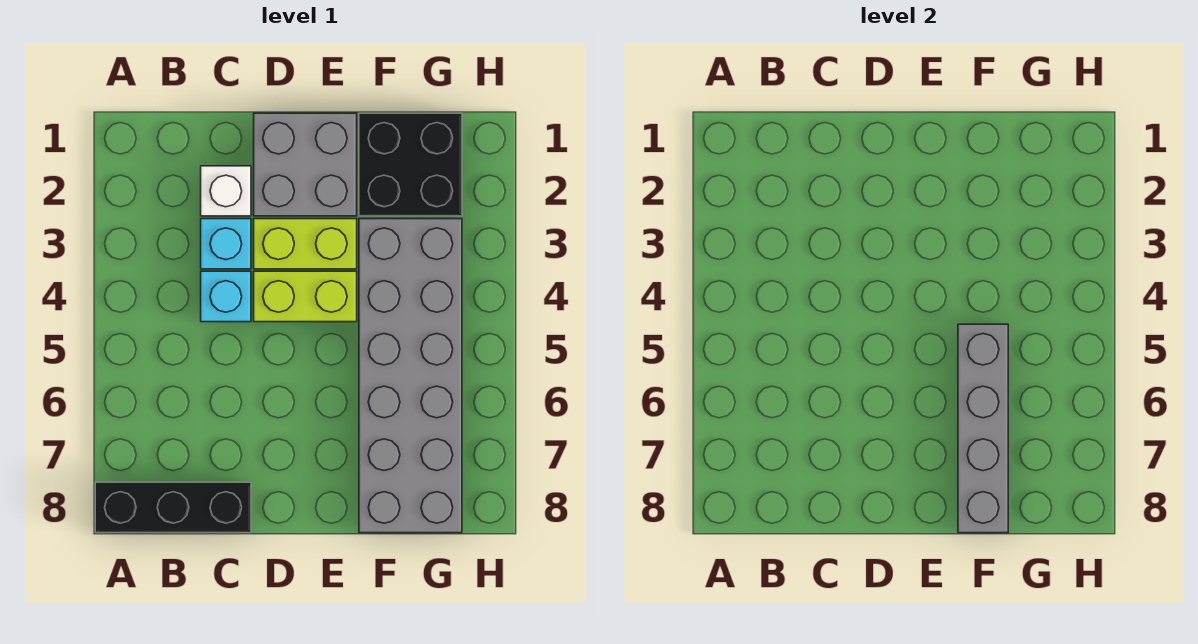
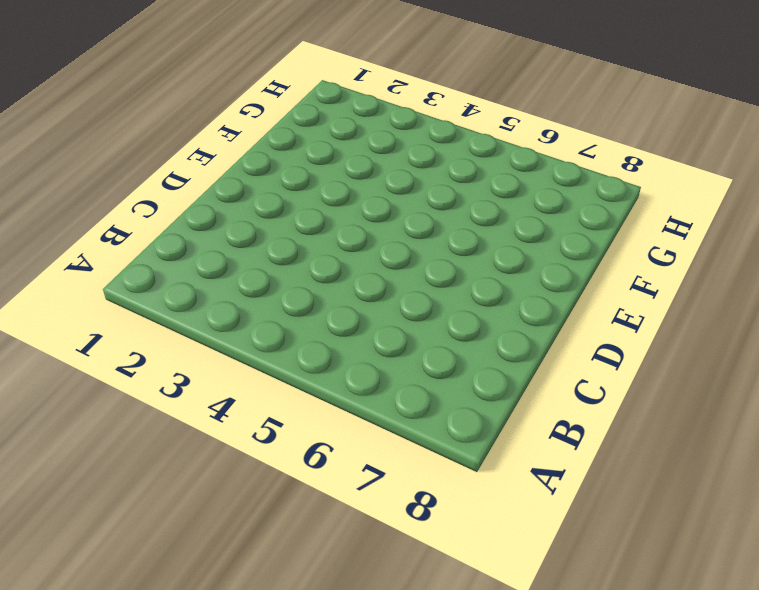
none -> black 1x3 brick [95,482,251,533]
none -> white 1x1 brick [201,166,251,216]

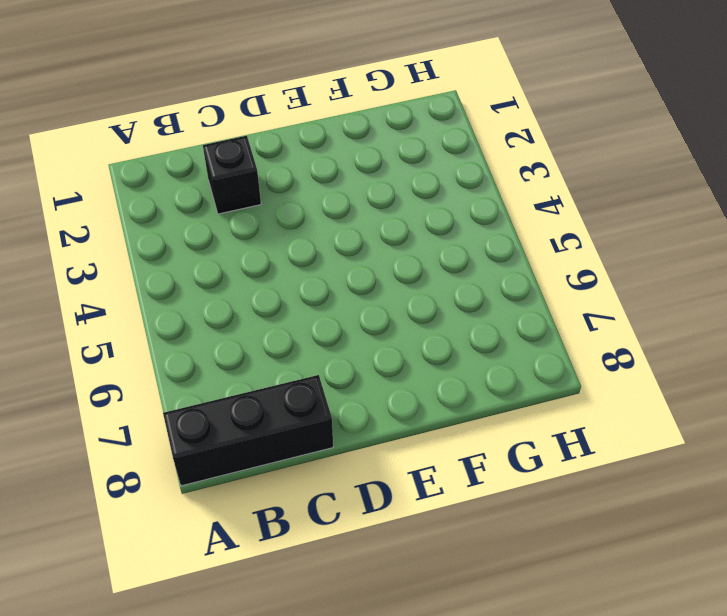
black 1x1 brick [203,136,261,214] -> white 1x1 brick [201,166,251,216]
none -> cyan 1x1 brick [201,219,251,269]
none -> cyan 1x1 brick [201,271,251,322]

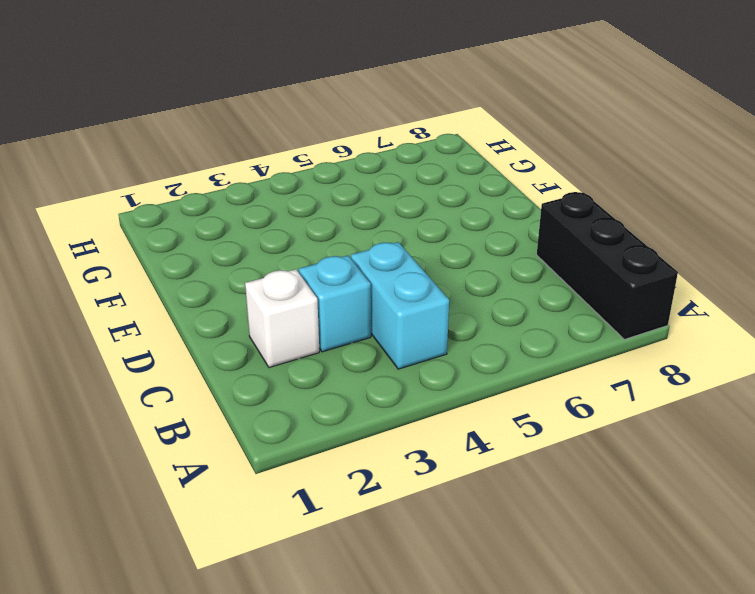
cyan 1x2 brick [351,242,449,369] -> cyan 1x1 brick [201,271,251,322]
none -> grey 2x2 brick [254,113,357,216]
none -> lime 1x2 brick [254,219,357,269]

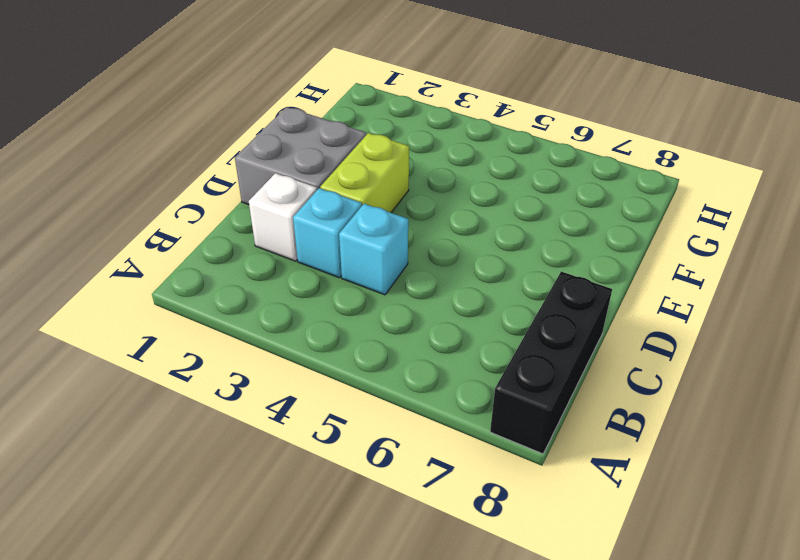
none -> lime 1x2 brick [254,271,357,322]
none -> black 2x2 brick [359,113,462,216]

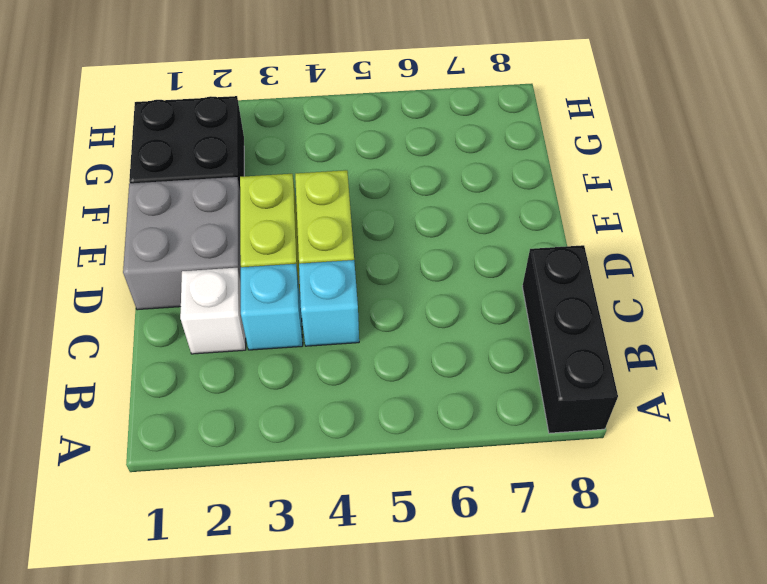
none -> grey 2x6 brick [359,219,462,533]
none -> grey 1x4 brick [958,324,1008,533]

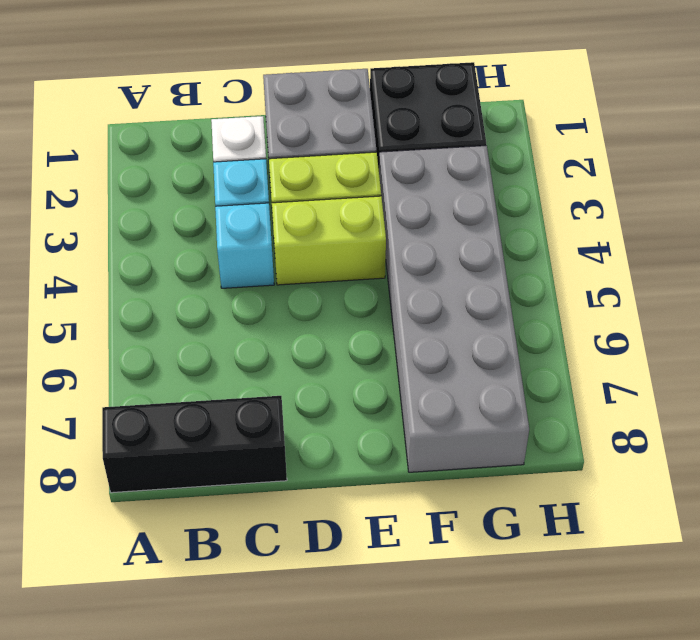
none -> grey 1x4 brick [958,324,1008,533]

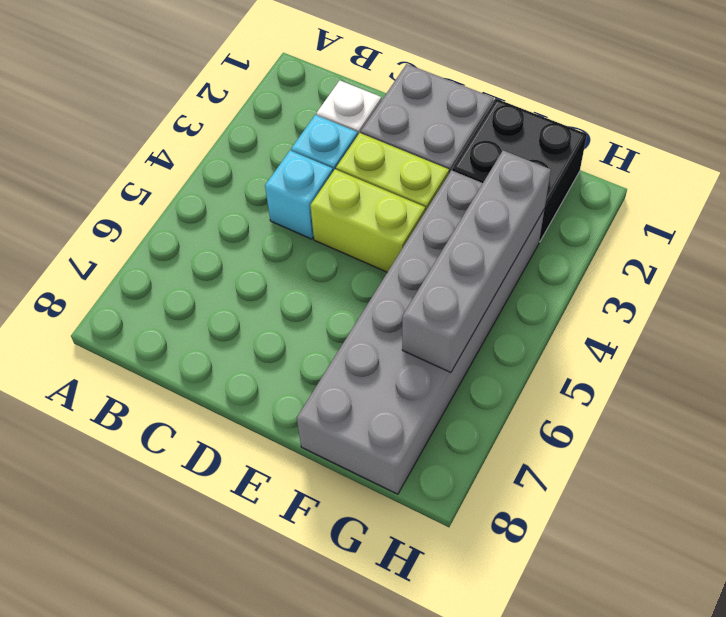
grey 1x4 brick [402,150,551,372] -> grey 1x4 brick moved to [958,324,1008,533]
none -> black 1x3 brick [95,482,251,533]

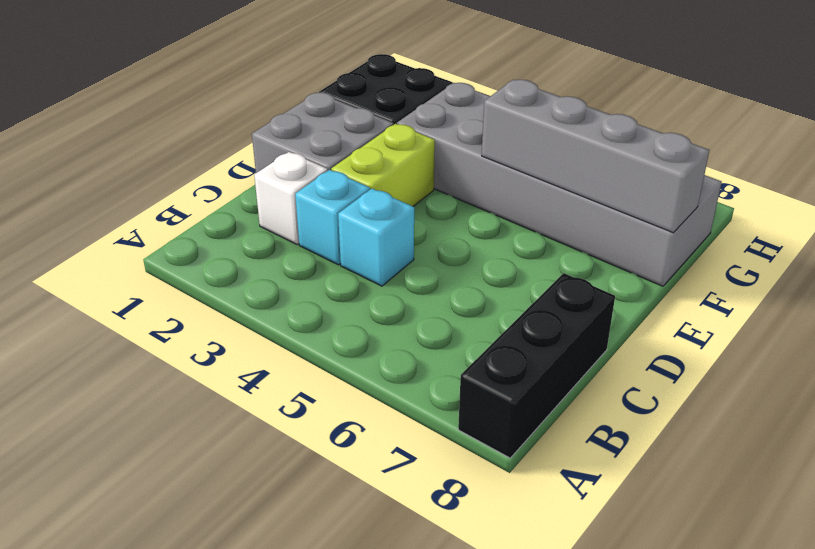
none -> lime 1x2 brick [254,271,357,322]

